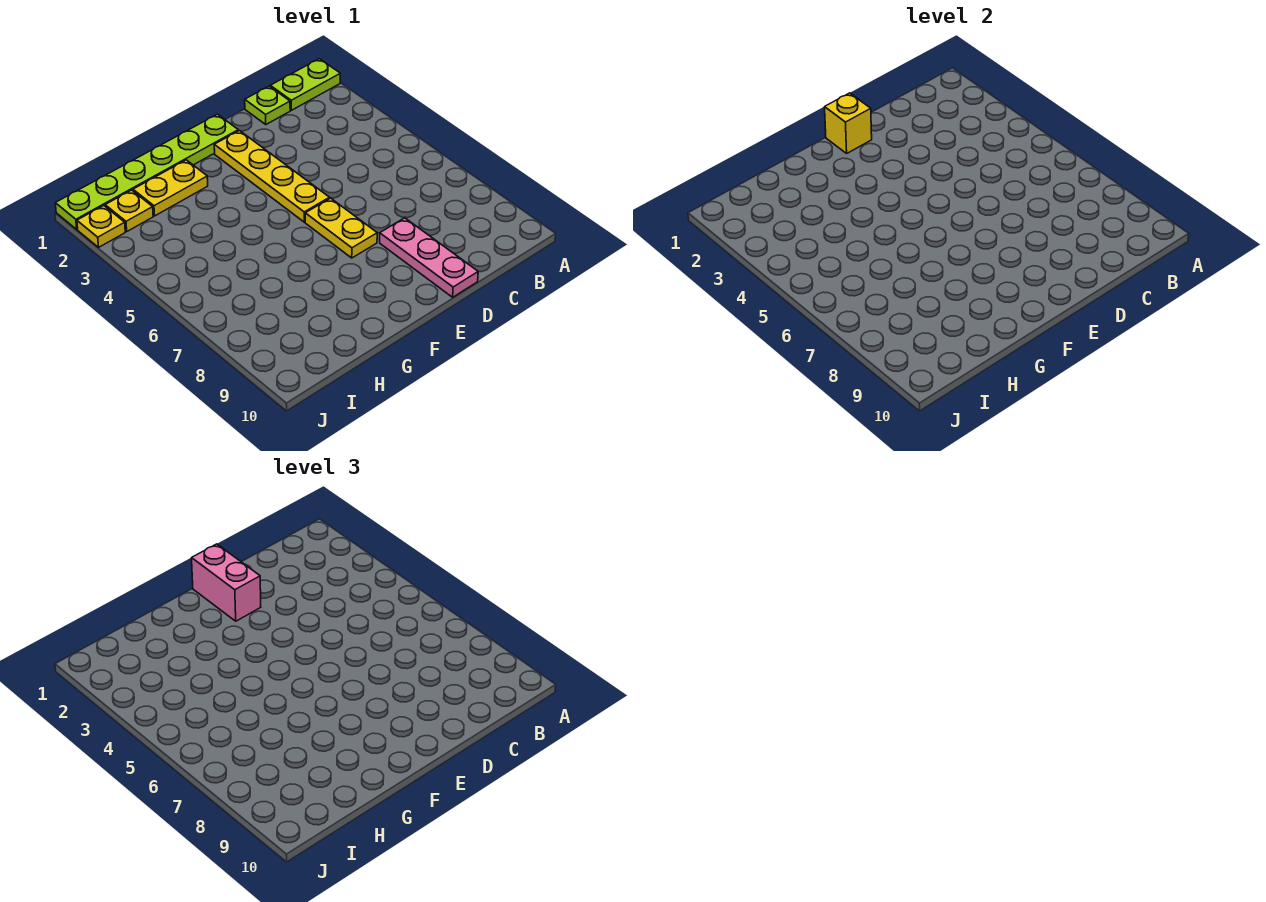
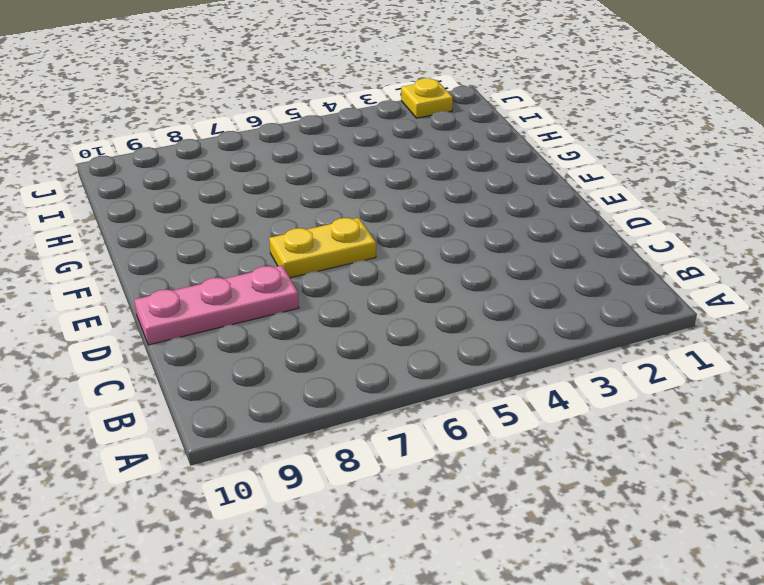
none -> lime 1x2 plate [270,59,340,110]
none -> lime 1x1 plate [245,86,290,124]

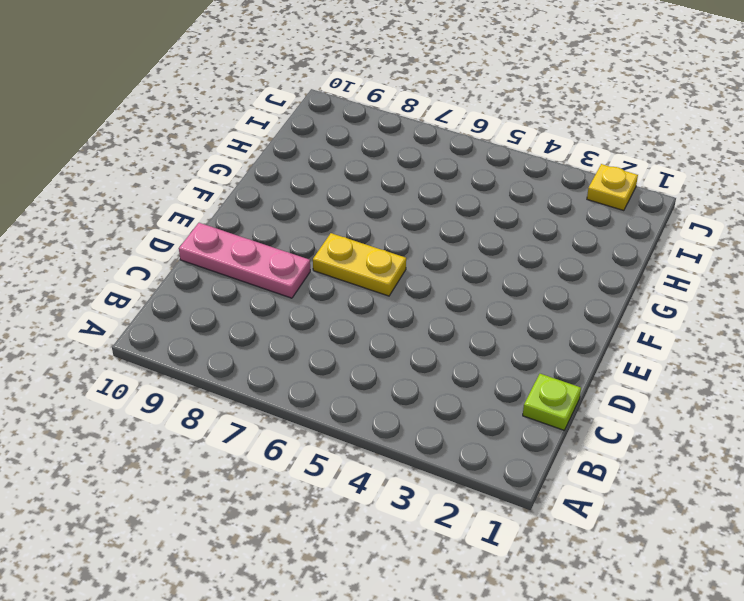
none -> lime 1x2 plate [270,59,340,110]
none -> lime 1x6 plate [55,114,238,229]

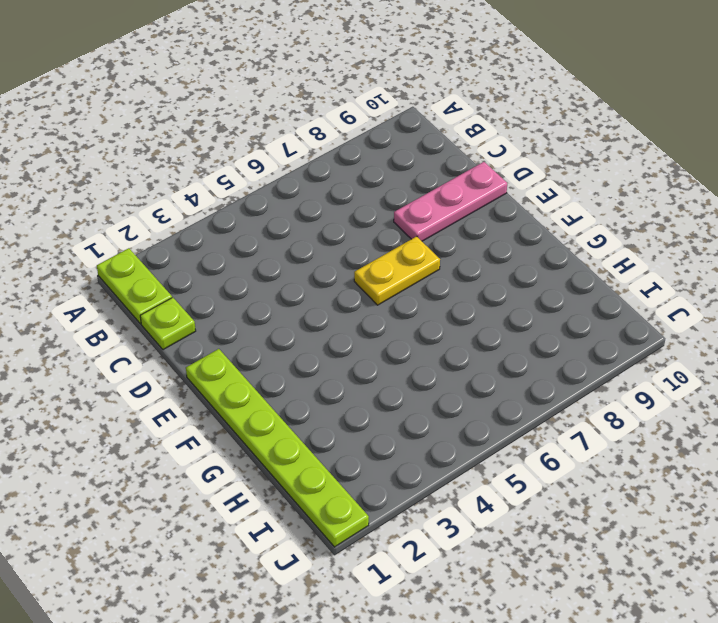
none -> yellow 1x4 plate [214,131,330,222]
none -> yellow 1x2 plate [133,160,208,216]

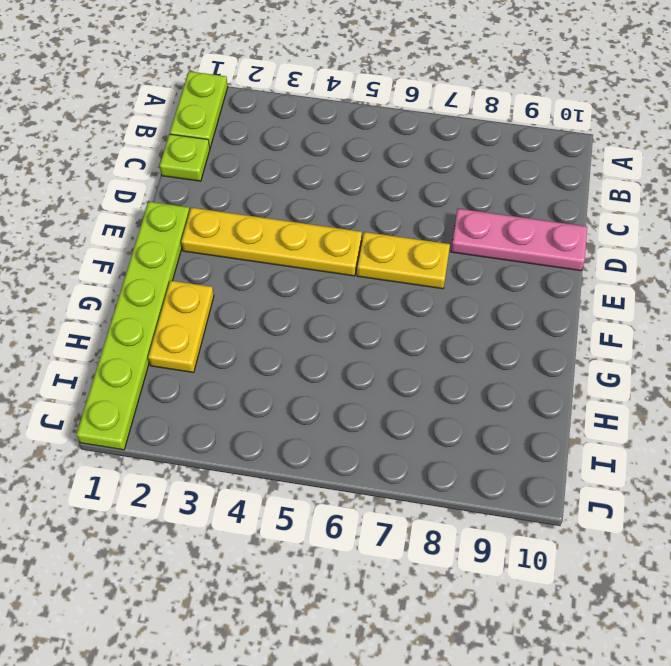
none -> yellow 1x1 plate [105,190,153,231]
none -> yellow 1x1 plate [77,206,125,247]

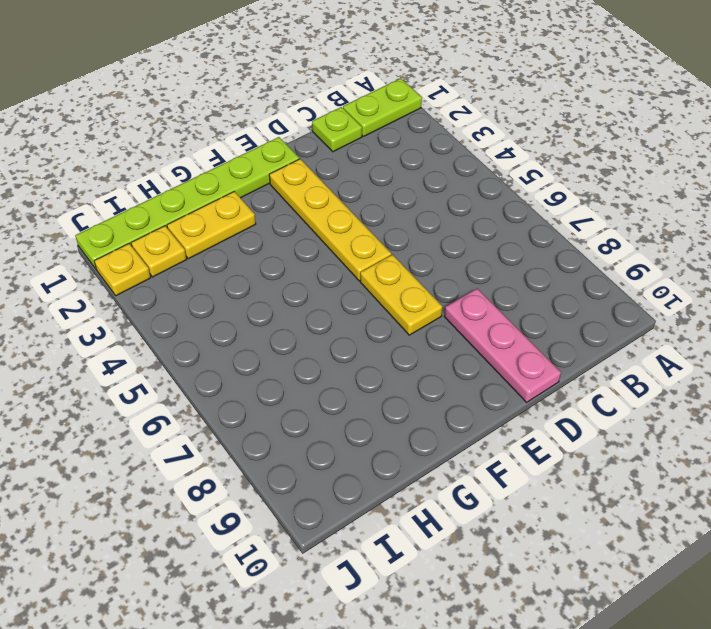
none -> yellow 1x1 brick [825,93,872,153]
none -> pink 1x2 brick [192,544,261,621]

